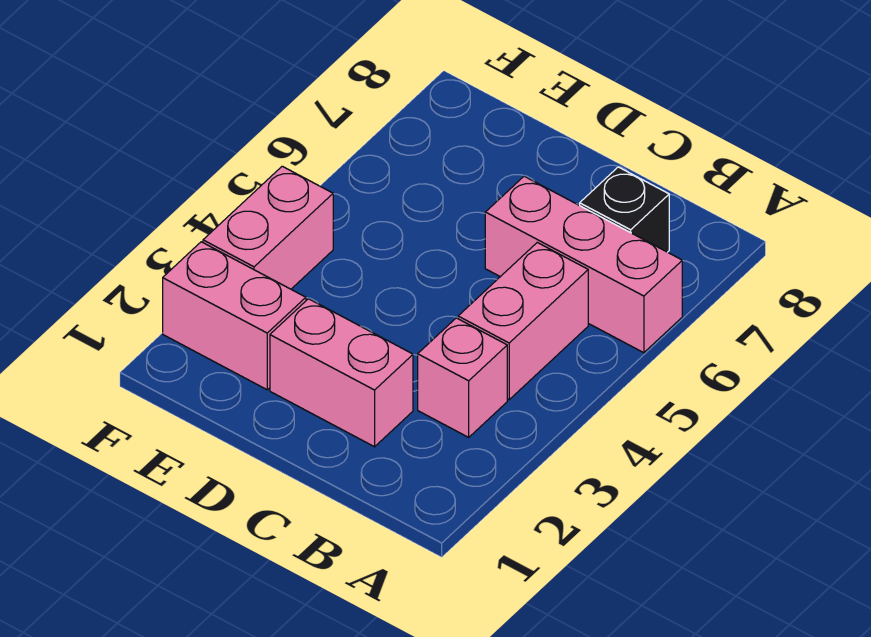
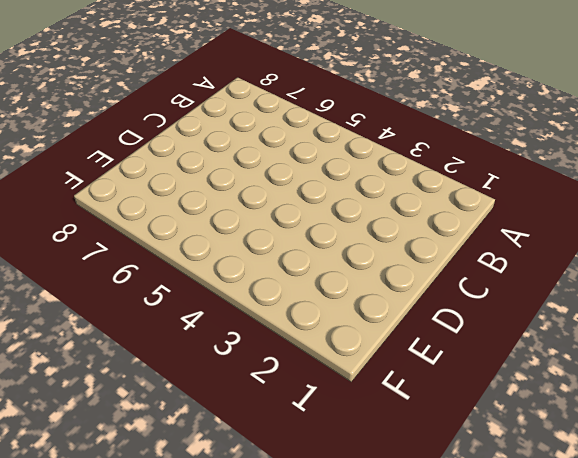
none -> pink 1x3 brick [485,176,682,353]
none -> pink 1x1 brick [418,318,507,437]

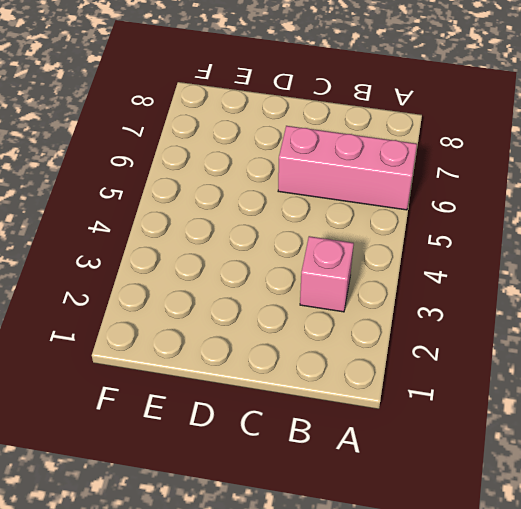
none -> pink 1x2 brick [458,243,588,400]
none -> black 1x1 brick [580,167,669,252]

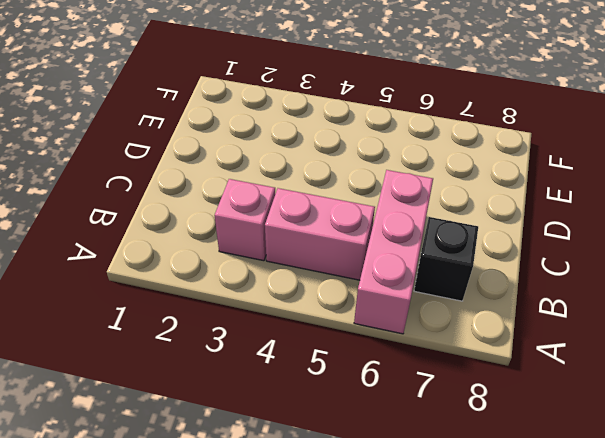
none -> pink 1x2 brick [270,299,413,447]
none -> pink 1x2 brick [163,242,306,390]

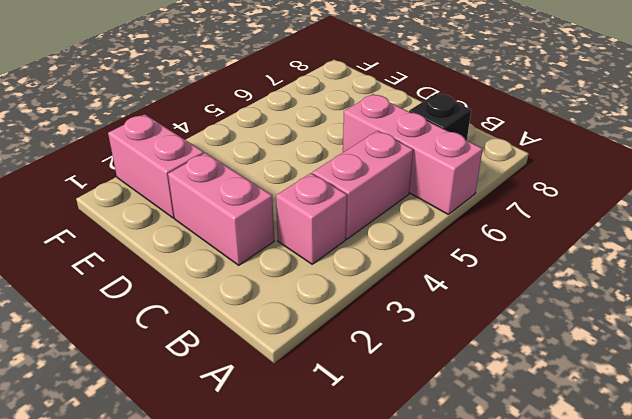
none -> pink 1x2 brick [203,166,333,289]

